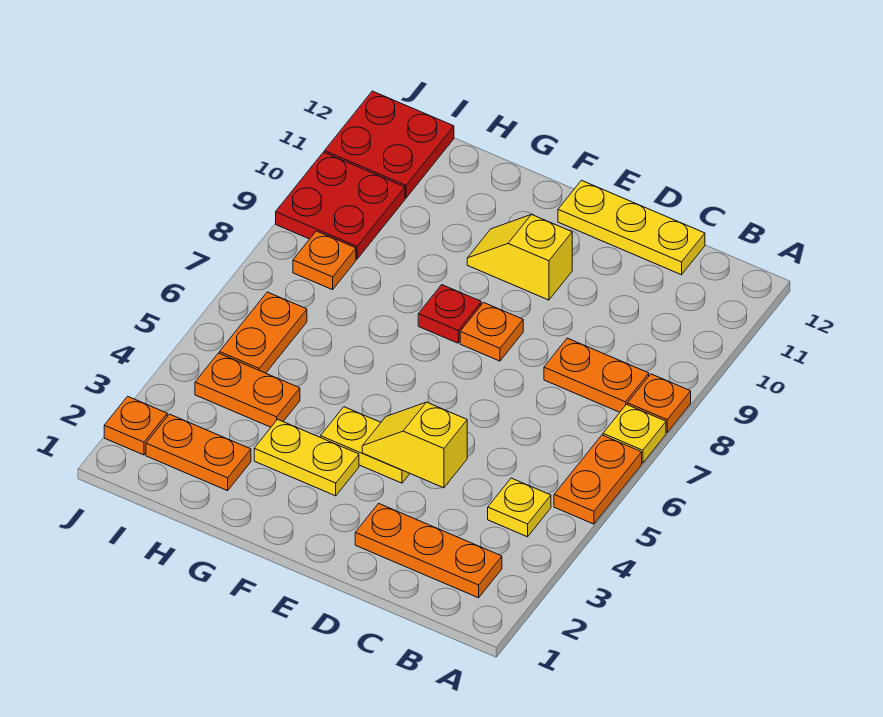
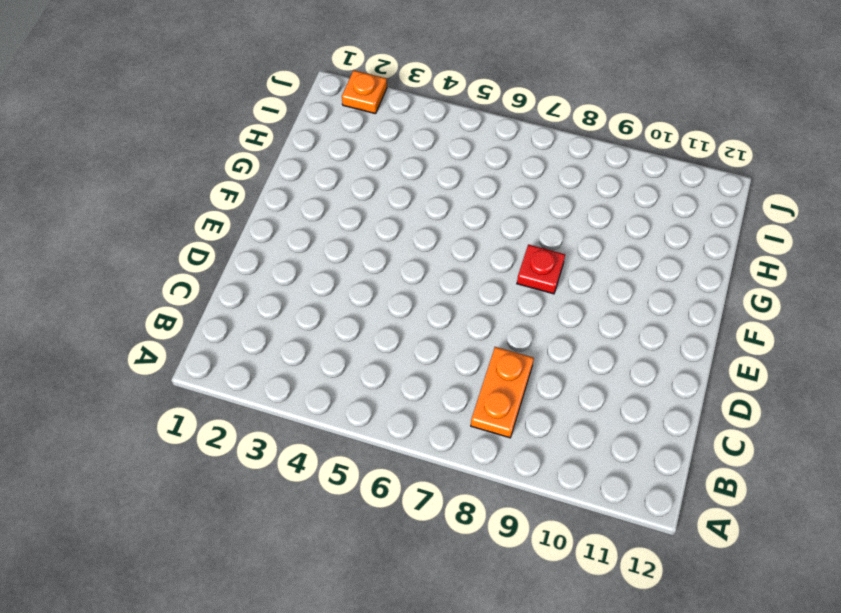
none -> orange 1x2 plate [554,435,642,524]
none -> yellow 1x1 plate [603,405,666,463]
none -> orange 1x1 plate [628,374,691,432]

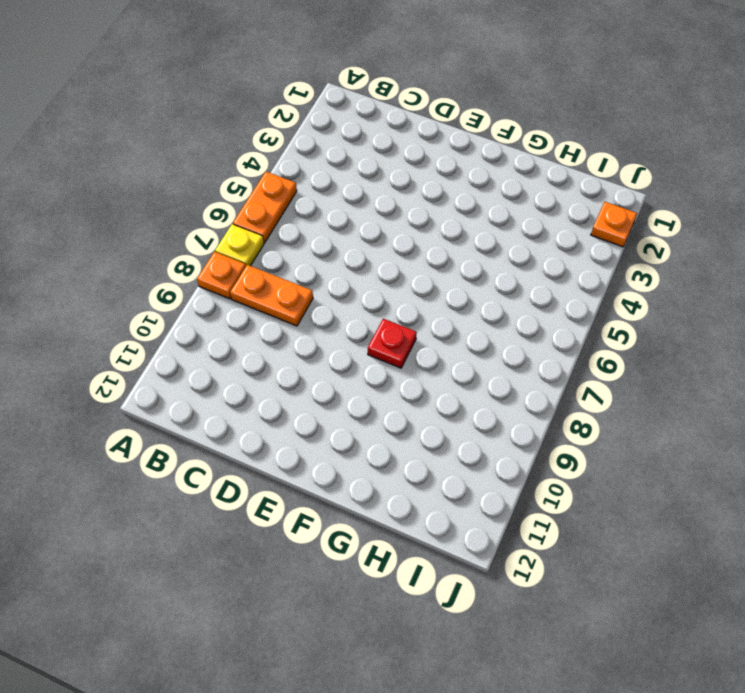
none -> orange 1x3 plate [355,504,502,598]
none -> yellow 1x1 plate [488,478,551,537]
none -> yellow 1x3 plate [558,180,705,275]

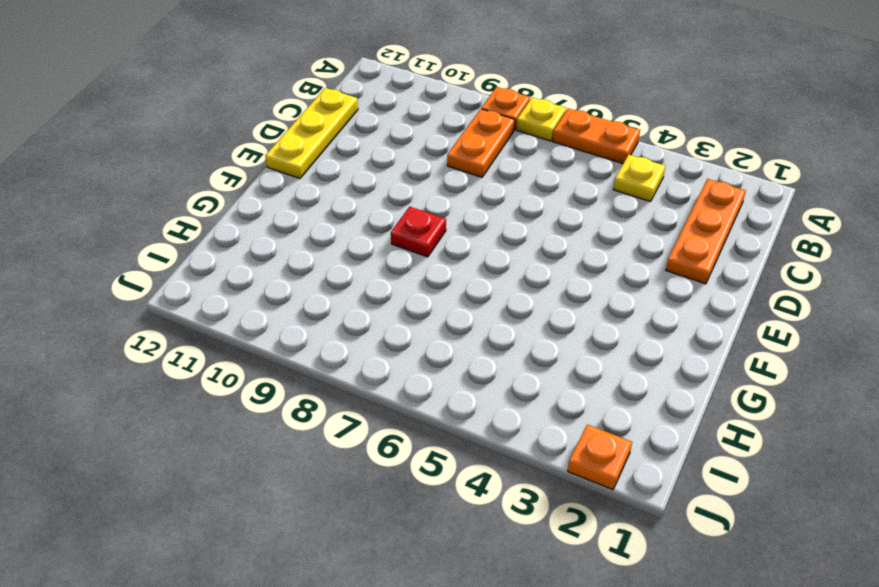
none -> yellow 1x2 plate [320,407,410,483]
none -> orange 1x1 plate [460,303,523,361]
none -> yellow 1x2 slope [467,214,572,300]

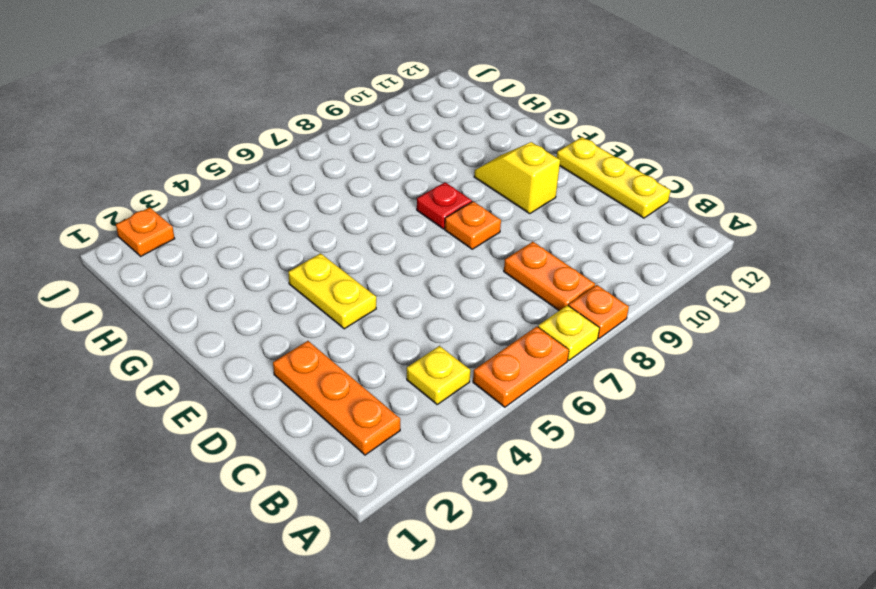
none -> yellow 1x2 plate [254,419,359,496]
none -> orange 1x2 plate [146,414,251,491]
none -> orange 1x2 plate [195,353,300,427]

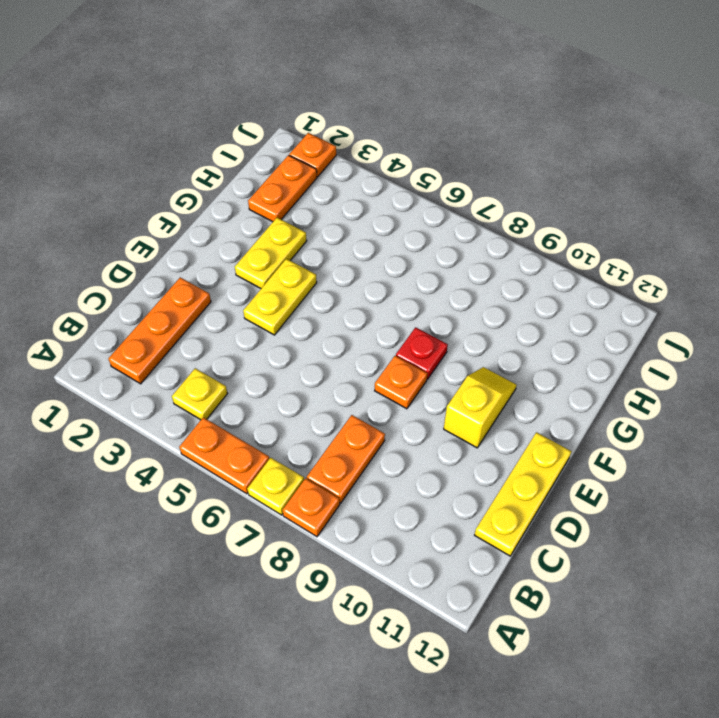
none -> orange 1x2 plate [195,353,300,427]
none -> orange 1x2 plate [219,292,307,373]
none -> orange 1x1 plate [293,231,356,290]

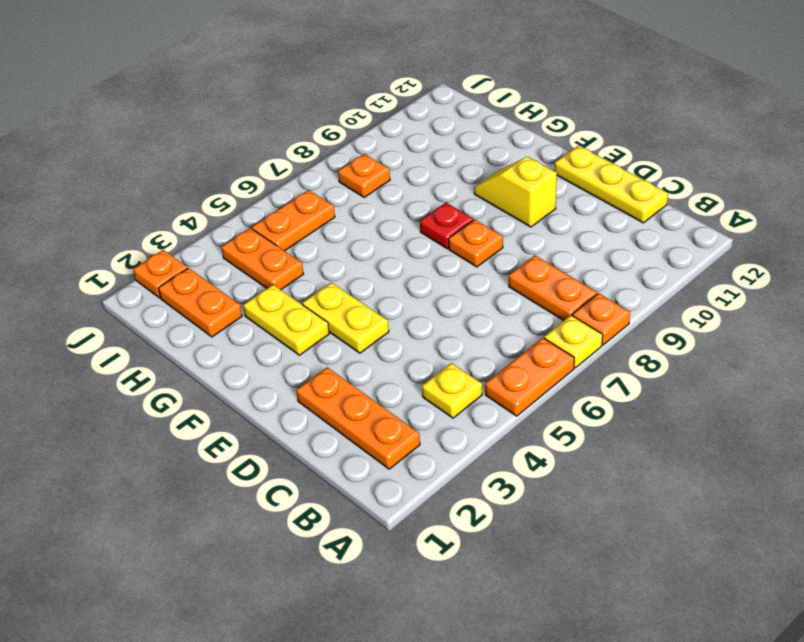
none -> red 2x2 plate [276,152,405,259]
none -> red 2x2 plate [324,91,454,198]
none -> yellow 1x2 slope [362,402,467,488]

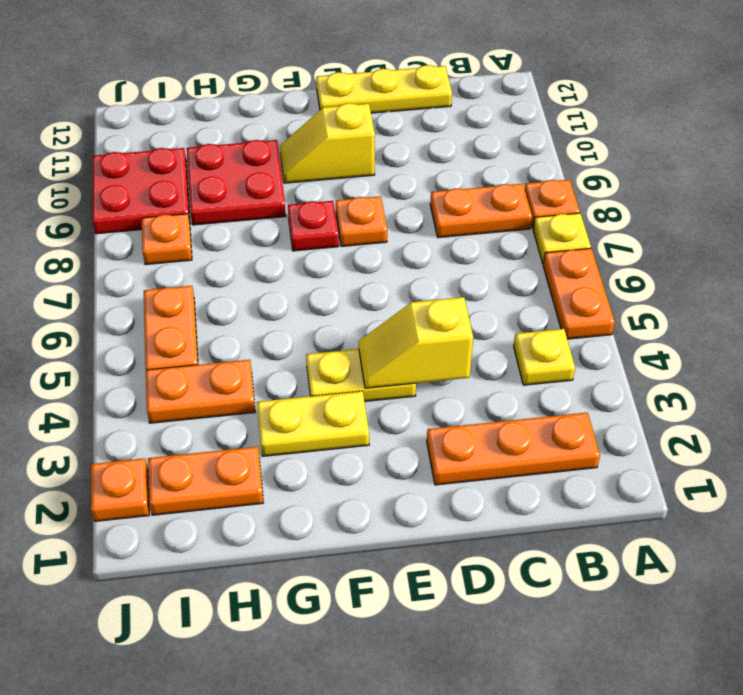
red 2x2 plate [187,140,286,225] -> red 2x2 plate moved to [324,91,454,198]

